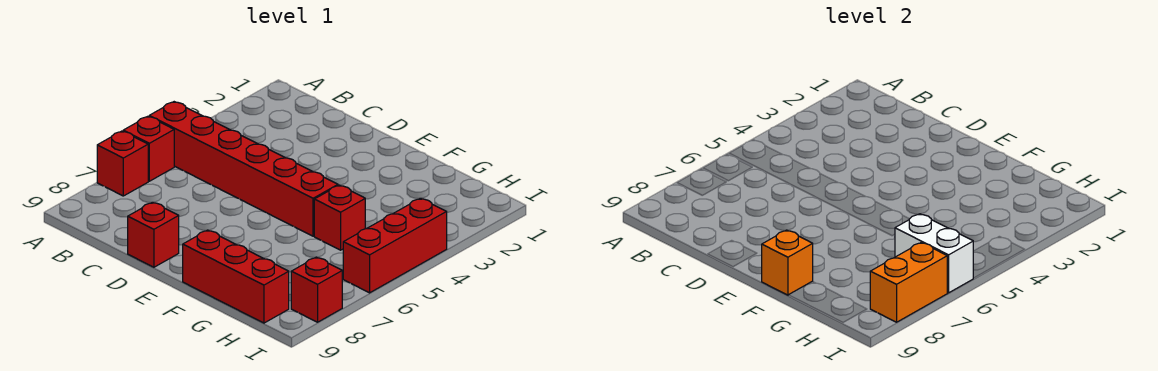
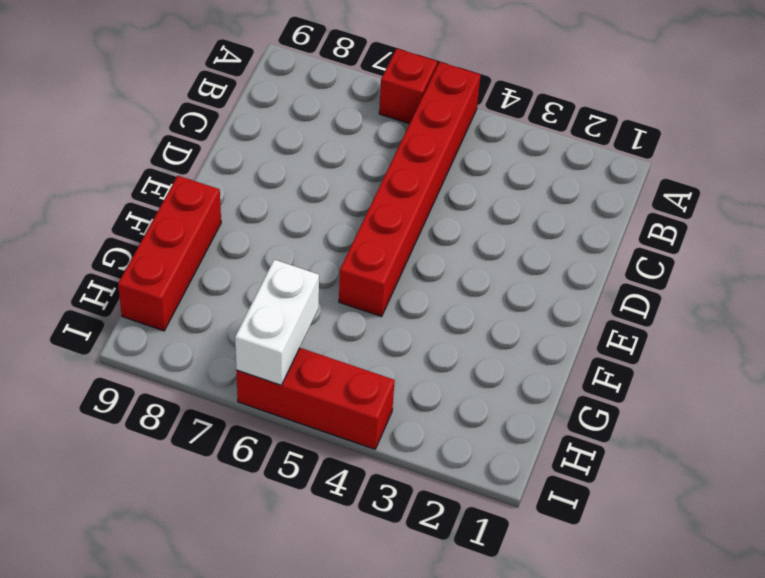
none -> red 1x1 brick [97,131,148,196]
none -> red 1x1 brick [128,202,179,267]

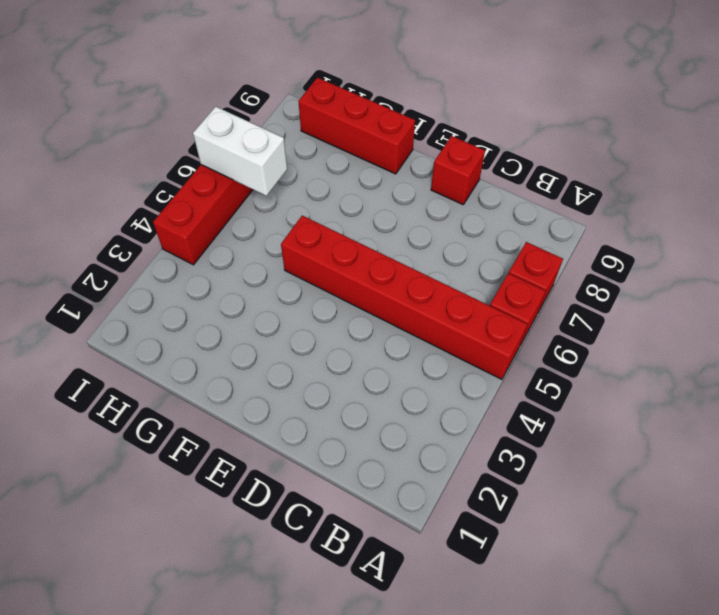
none -> red 1x1 brick [314,185,365,250]
none -> red 1x1 brick [291,257,342,322]

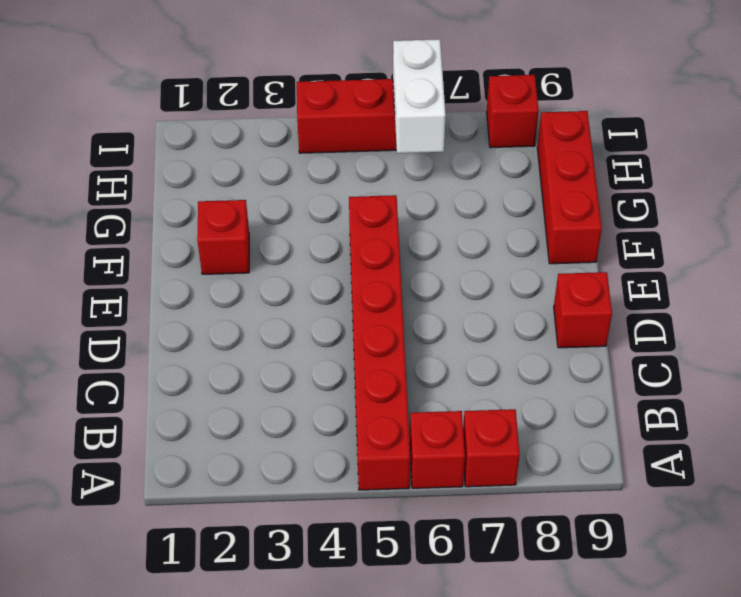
red 1x1 brick [197,200,249,274] -> red 1x1 brick moved to [314,185,365,250]
none -> orange 1x1 brick [762,230,813,295]
none -> orange 1x2 brick [870,243,947,322]

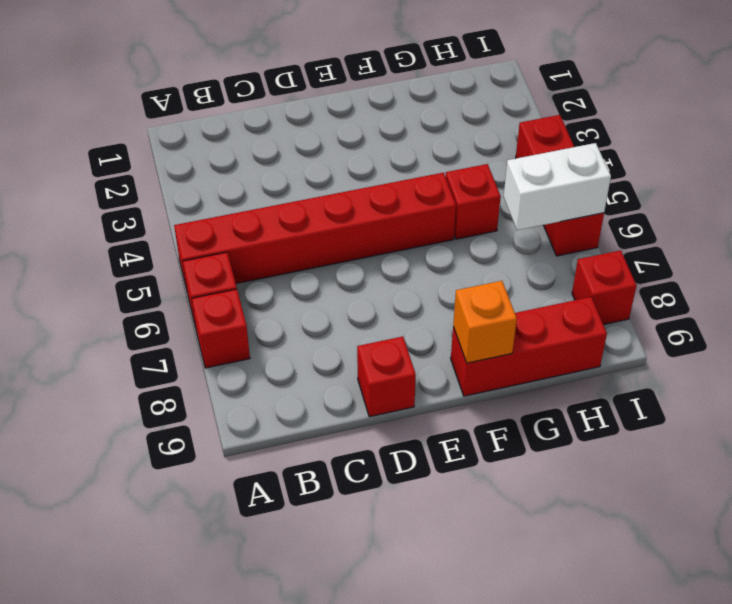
none -> orange 1x2 brick [870,243,947,322]

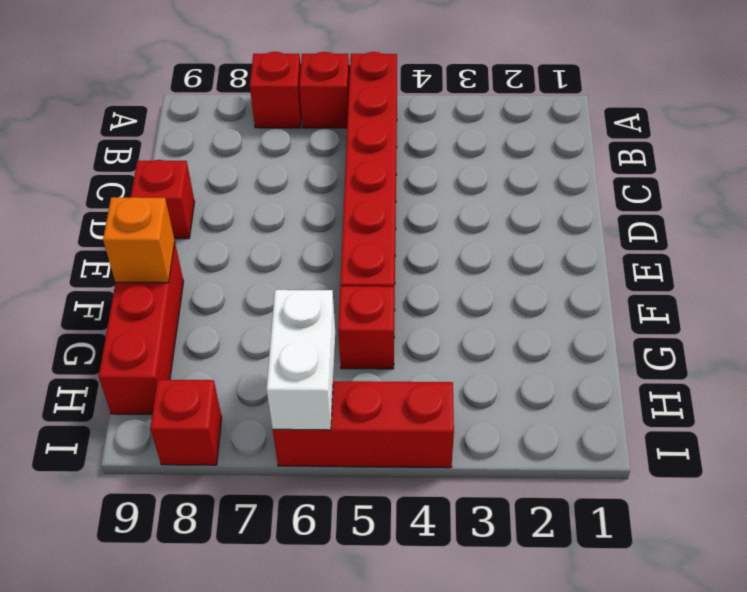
none -> orange 1x2 brick [870,243,947,322]

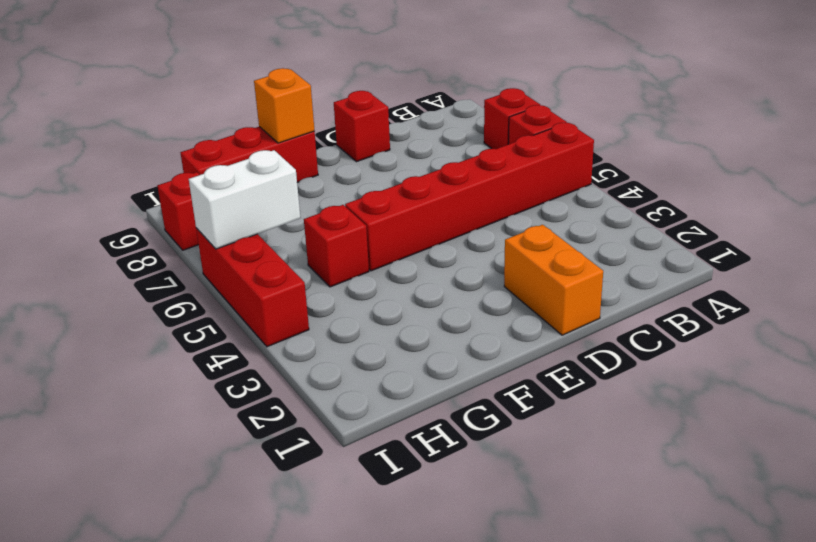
orange 1x2 brick [504,225,603,335] -> orange 1x2 brick moved to [870,243,947,322]

